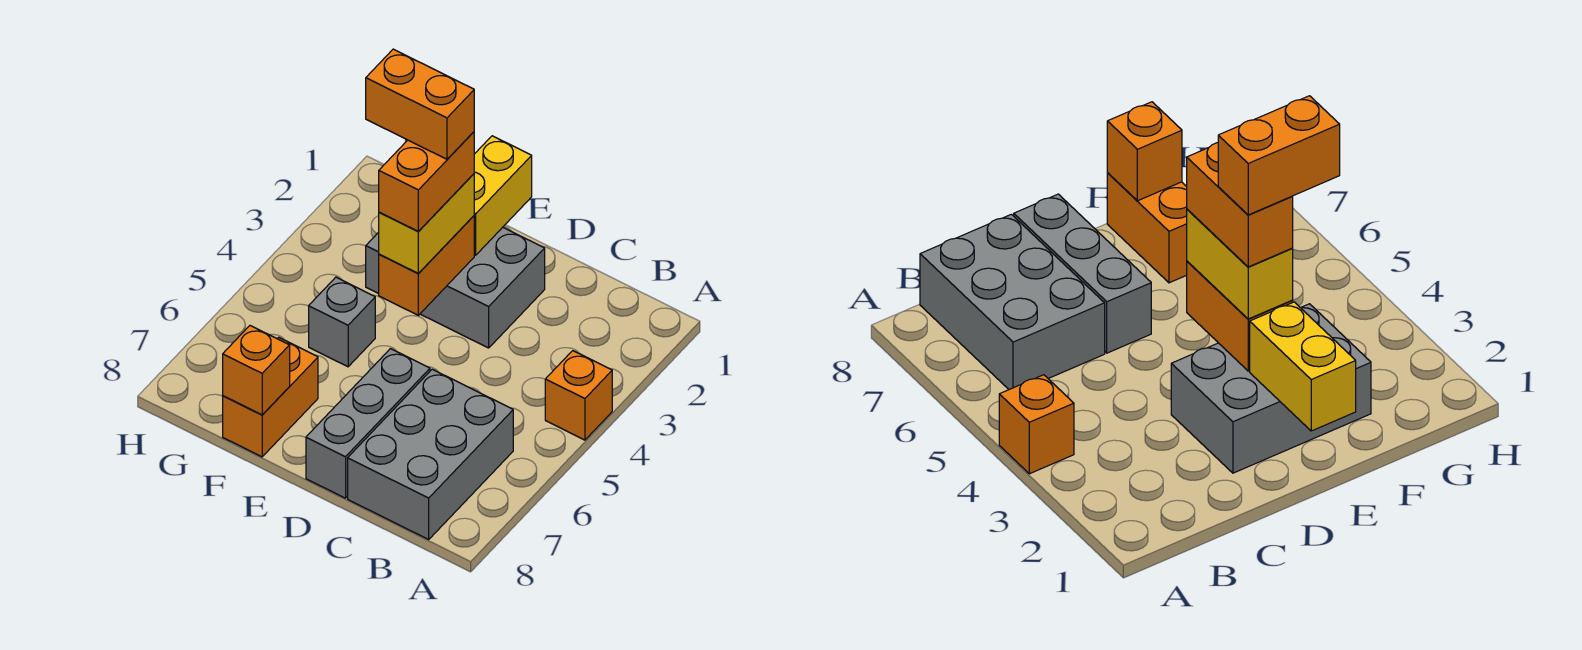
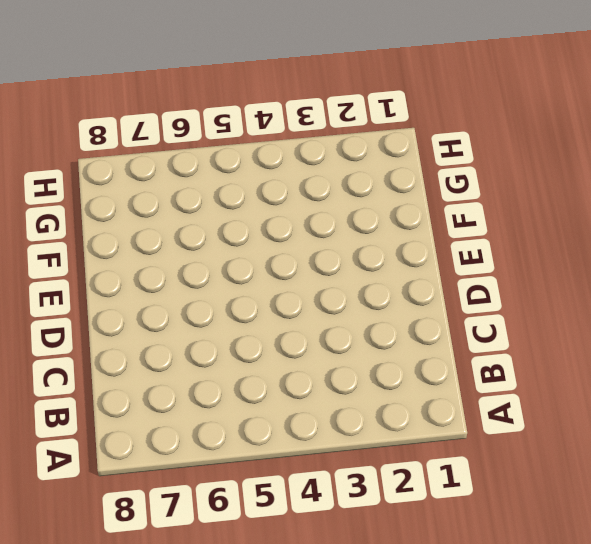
none -> orange 1x1 brick [545,351,612,440]
none -> grey 2x3 brick [348,369,513,539]
none -> grey 2x3 brick [366,227,545,348]

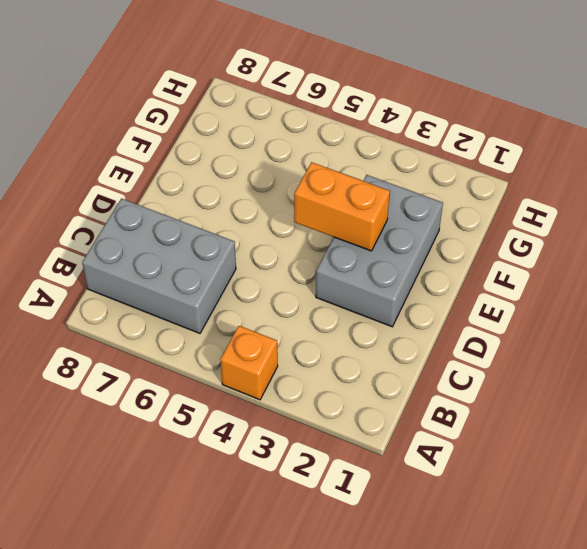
none -> grey 1x3 brick [306,349,430,498]
none -> grey 1x1 brick [309,277,375,367]
none -> orange 1x2 brick [223,337,318,457]

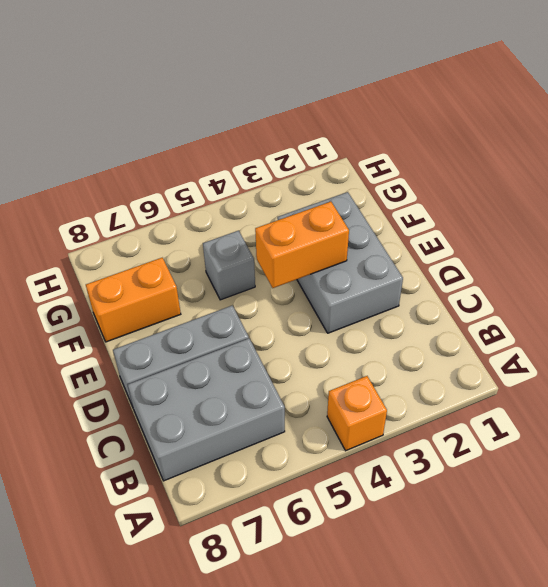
none -> yellow 1x2 brick [474,136,532,255]
none -> orange 1x1 brick [223,326,290,415]
none -> yellow 1x2 brick [379,174,474,273]

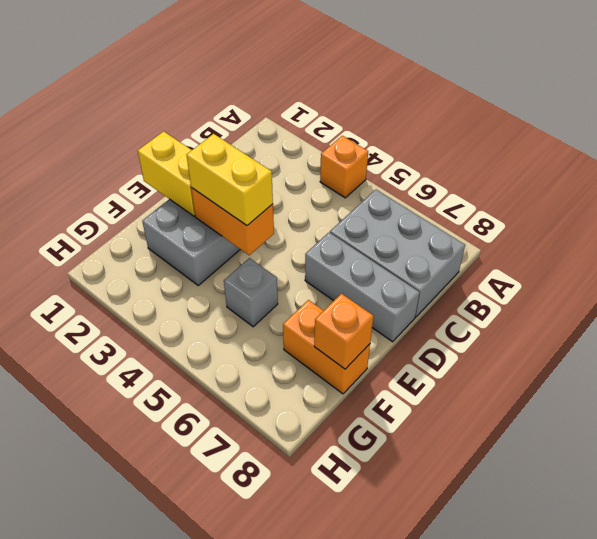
none -> orange 1x2 brick [379,132,474,231]
none -> orange 1x2 brick [366,49,474,159]

